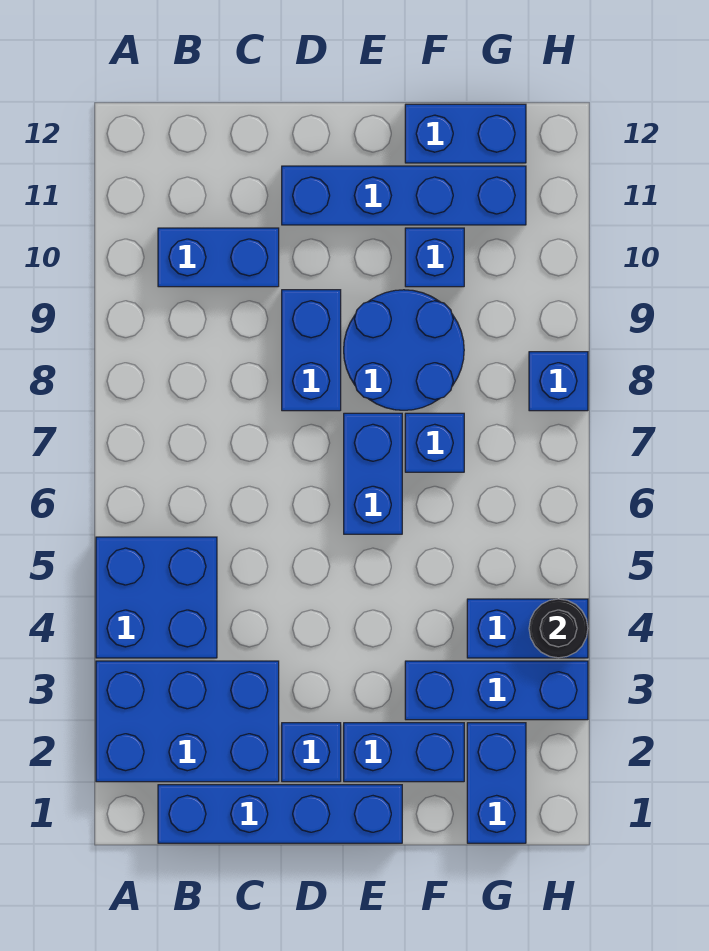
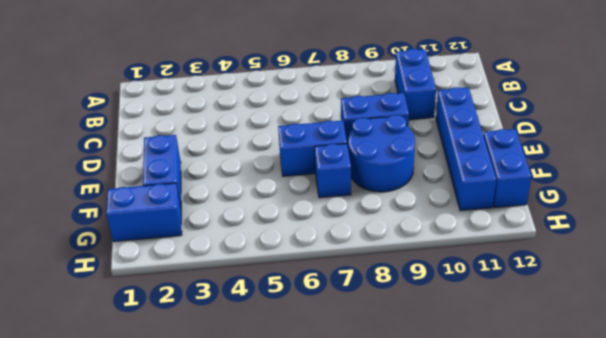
none -> blue 2x3 brick [96,661,279,782]
none -> blue 2x2 brick [96,537,217,658]
none -> blue 1x4 brick [158,785,402,843]

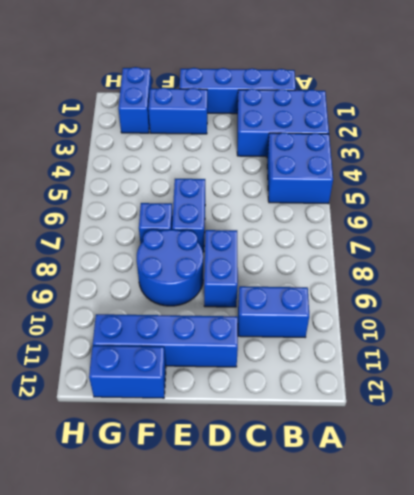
none -> blue 1x1 brick [282,723,341,782]
none -> blue 1x3 brick [405,661,588,720]
none -> blue 1x1 brick [405,228,464,287]

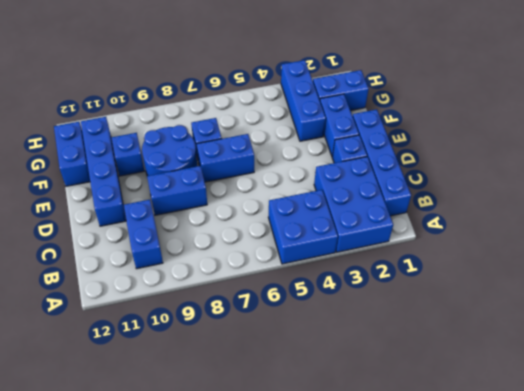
none -> blue 1x2 brick [467,599,588,658]
none -> blue 1x1 brick [529,352,588,411]
none -> black 1x1 round brick [529,599,588,658]

